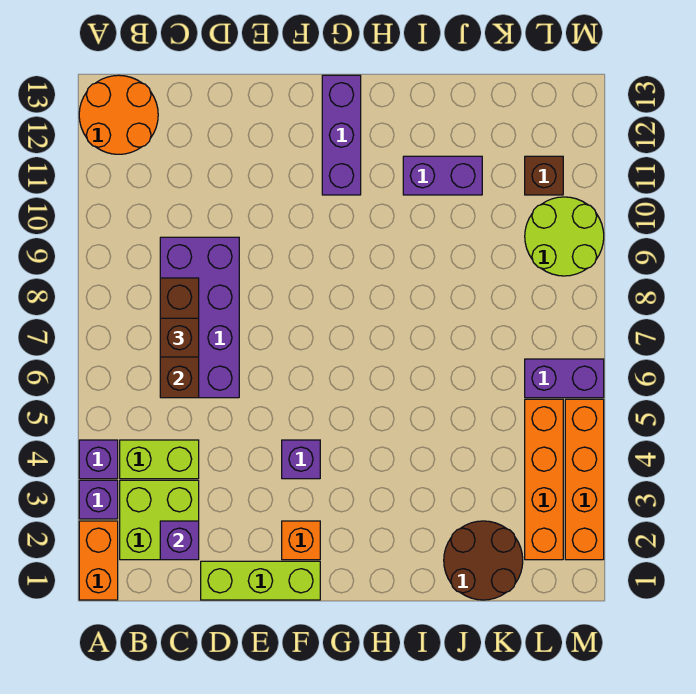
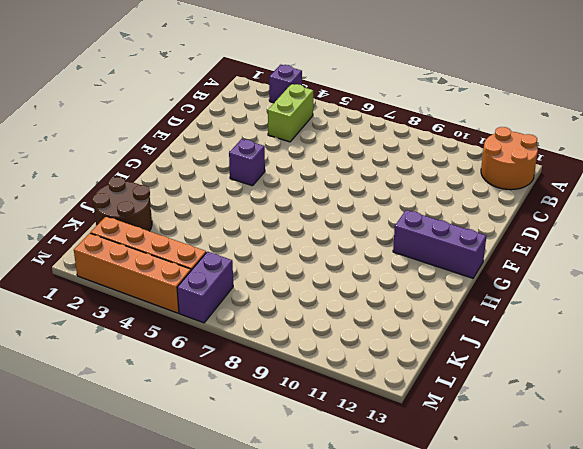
none -> orange 1x2 brick [79,521,118,600]
none -> purple 1x1 brick [79,440,118,479]
none -> lime 2x2 brick [120,480,199,560]

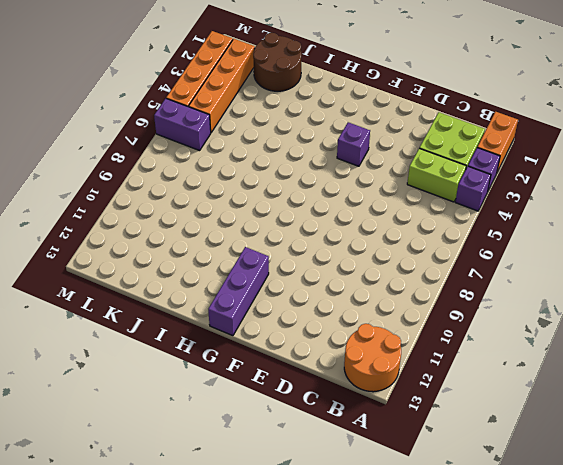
none -> purple 2x4 brick [160,237,239,398]
none -> lime 1x3 brick [201,561,320,600]
none -> orange 1x1 brick [282,521,320,560]

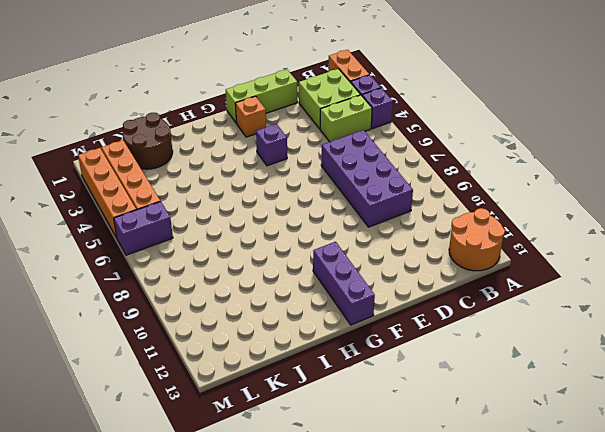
none -> purple 1x2 brick [403,156,482,195]
none -> lime 2x2 round brick [525,197,604,276]
none -> brown 1x1 brick [525,156,563,195]

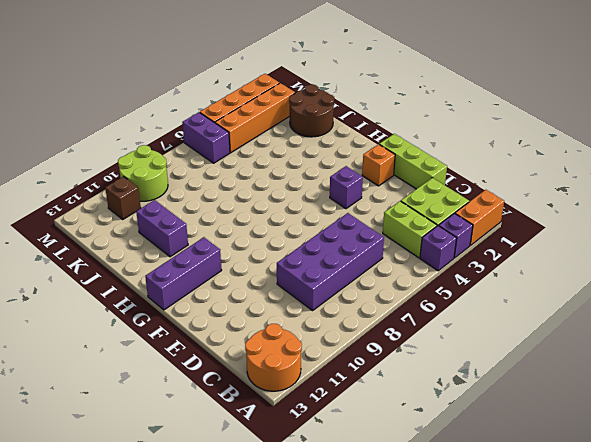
none -> purple 1x1 brick [160,521,199,560]
none -> brown 1x3 brick [160,278,199,398]
none -> brown 1x1 brick [160,318,199,357]

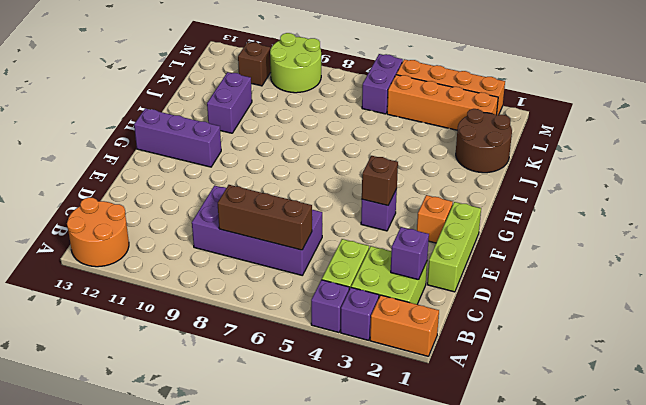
brown 1x1 brick [362,156,398,205] -> brown 1x1 brick moved to [160,318,199,357]

